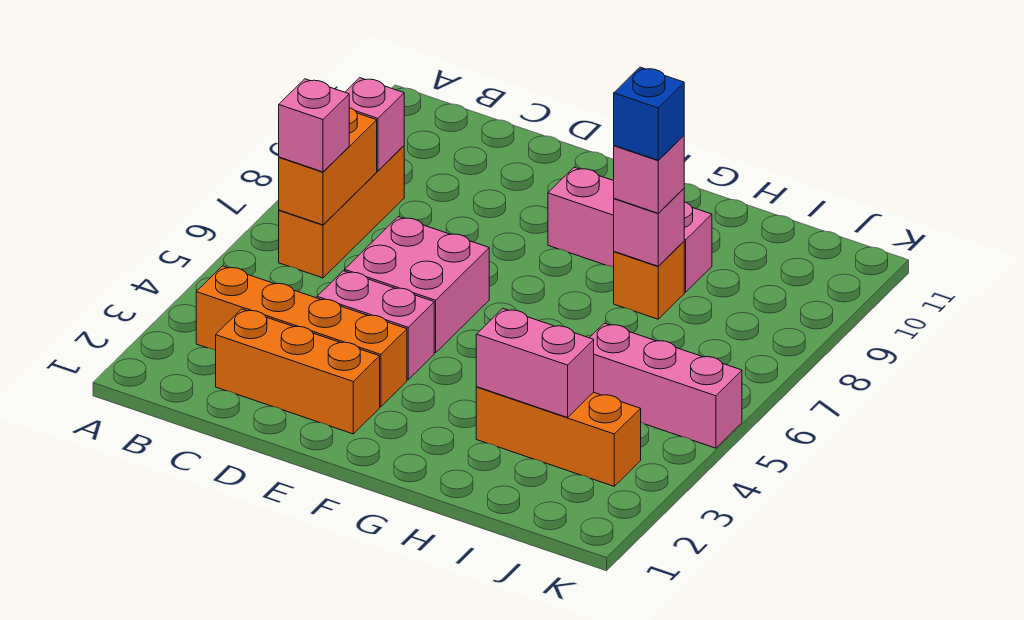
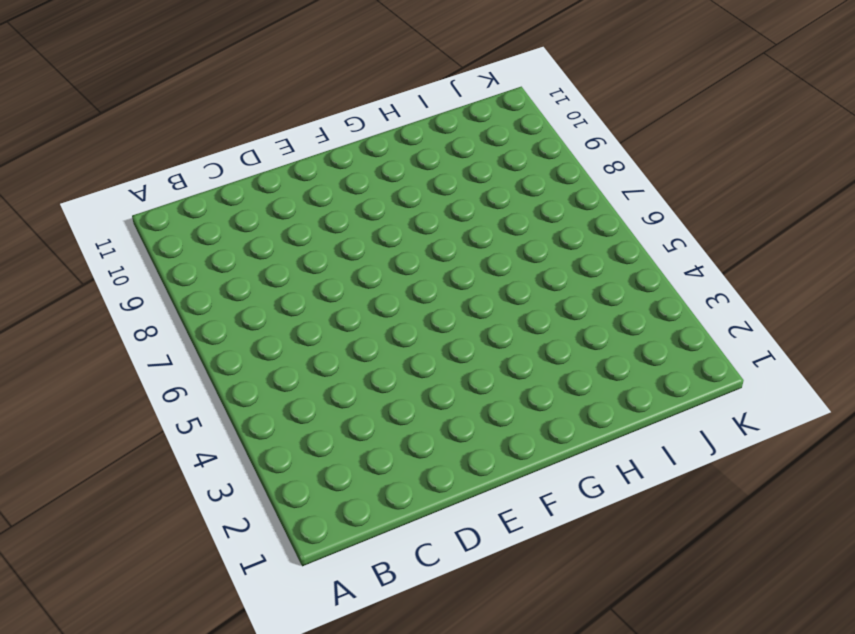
none -> orange 1x4 brick [196,266,407,407]
none -> orange 1x3 brick [279,146,404,278]
none -> orange 1x3 brick [216,309,380,434]

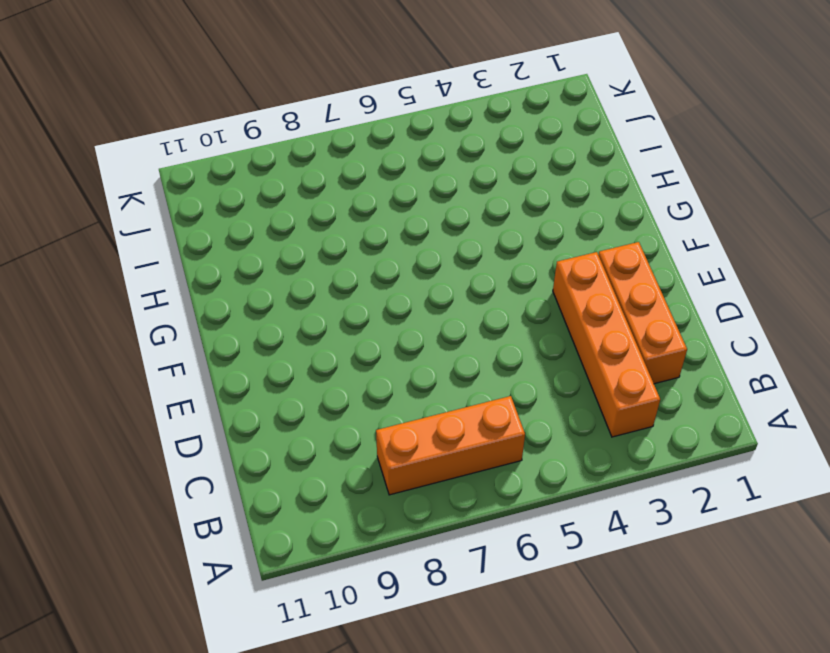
none -> pink 1x2 brick [317,271,434,380]
none -> pink 2x2 brick [345,217,489,353]
none -> pink 1x3 brick [548,167,712,292]

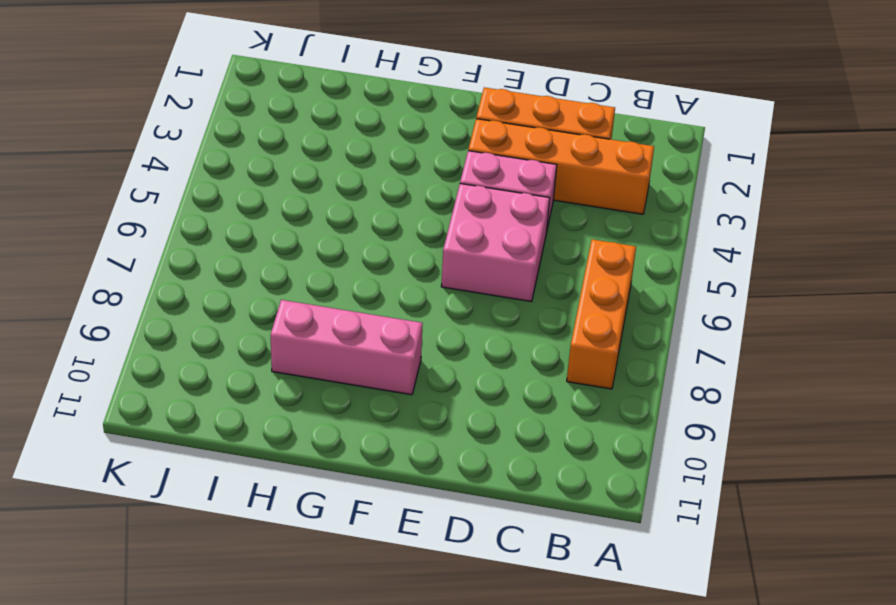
none -> orange 1x3 brick [476,387,641,486]
none -> orange 1x1 brick [614,242,684,319]
none -> pink 1x3 brick [590,323,742,448]

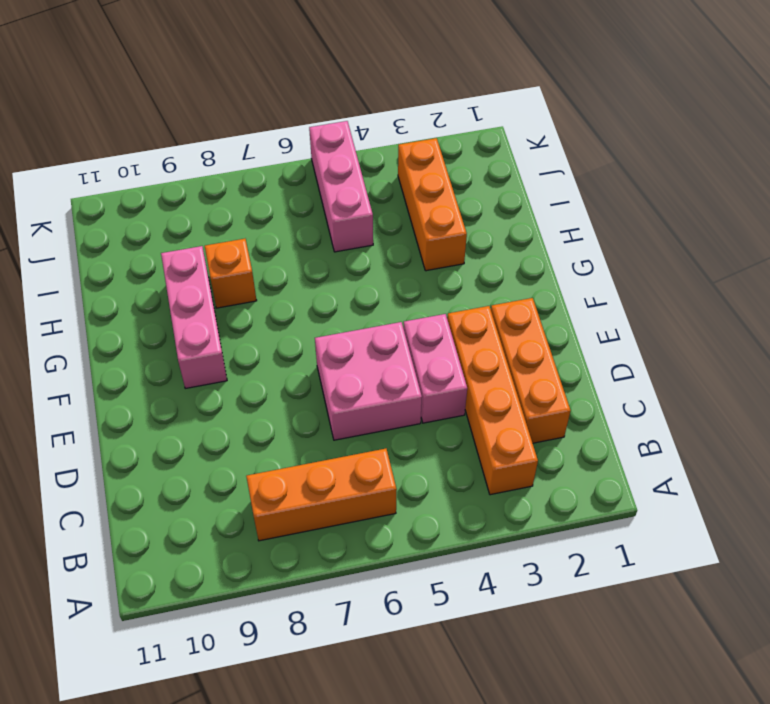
none -> orange 1x2 brick [279,108,377,225]
none -> pink 1x1 brick [345,78,404,171]
none -> pink 1x2 brick [476,309,594,418]

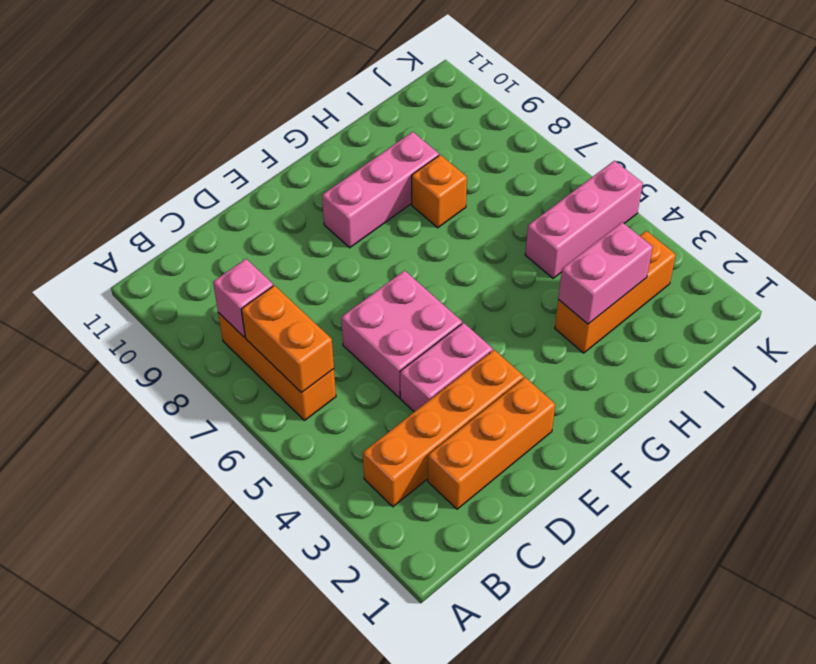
none -> pink 1x1 brick [614,189,684,266]
none -> pink 1x1 brick [279,79,349,172]
none -> pink 1x1 brick [614,136,684,213]

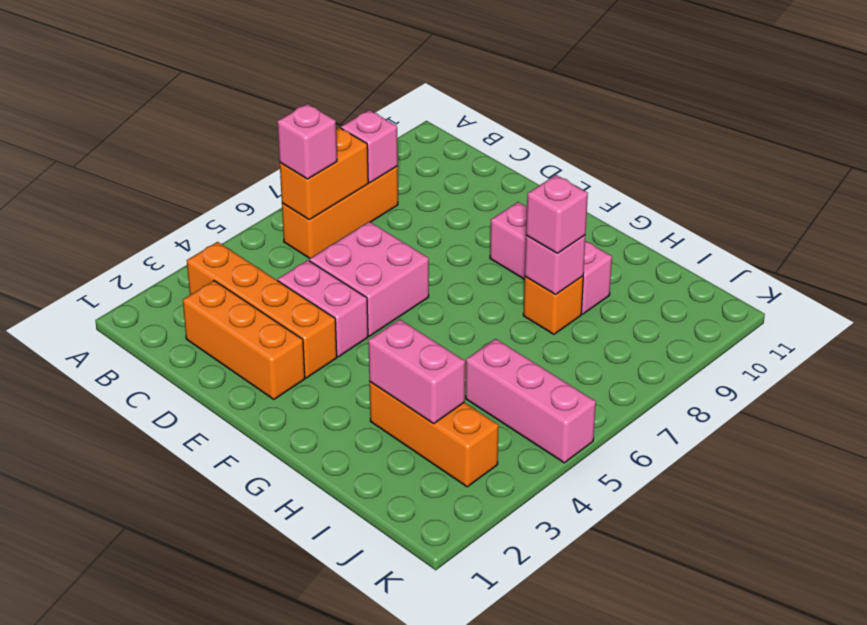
none -> blue 1x1 brick [614,67,684,160]

